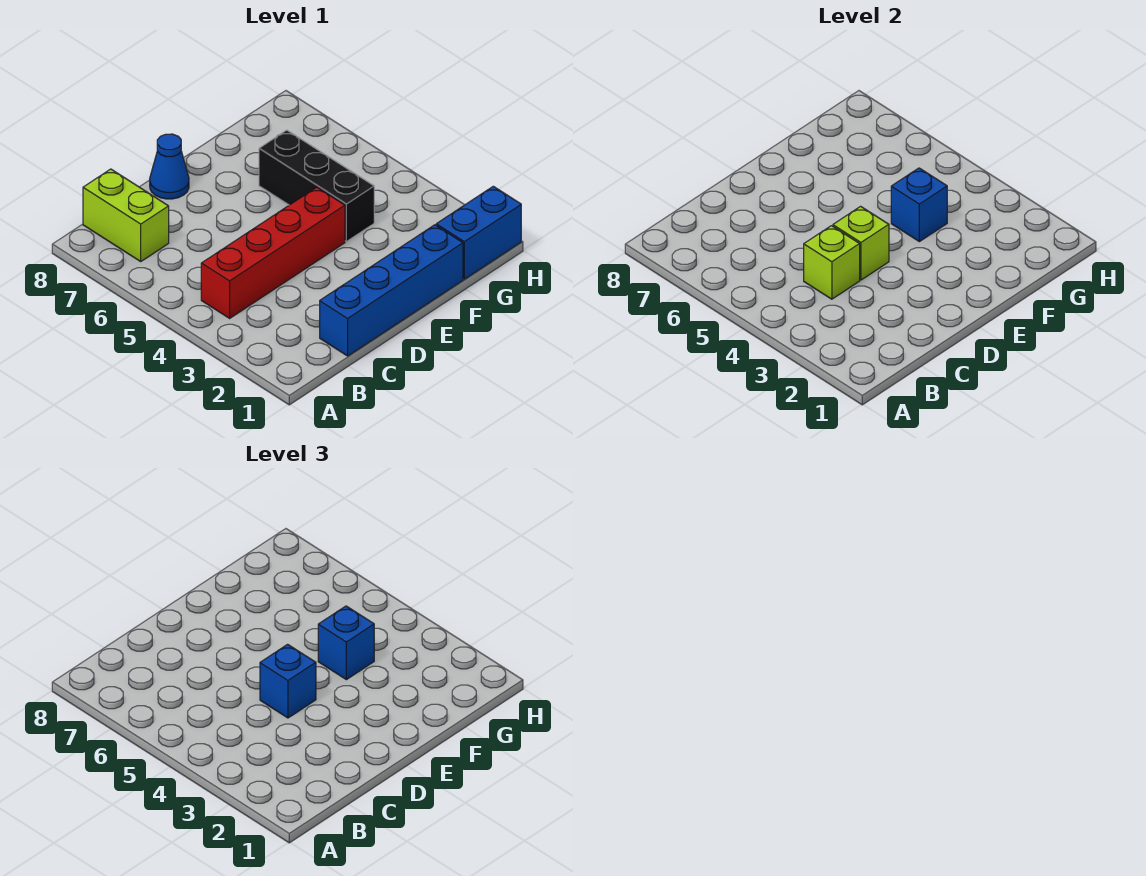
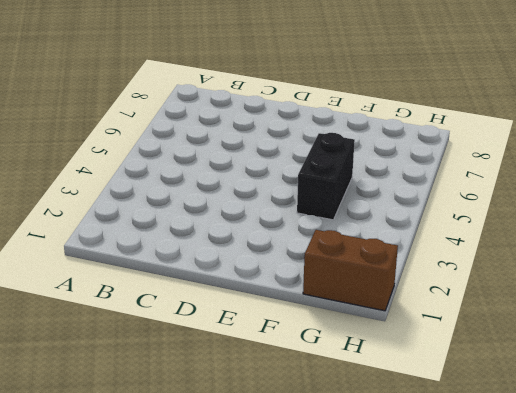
black 1x2 brick [297,133,355,220] -> black 1x3 brick [259,130,374,242]
brown 1x2 brick [303,230,398,311] -> blue 1x2 brick [436,186,521,279]
none -> red 1x4 brick [201,187,345,318]
none -> lime 1x2 brick [83,169,169,261]

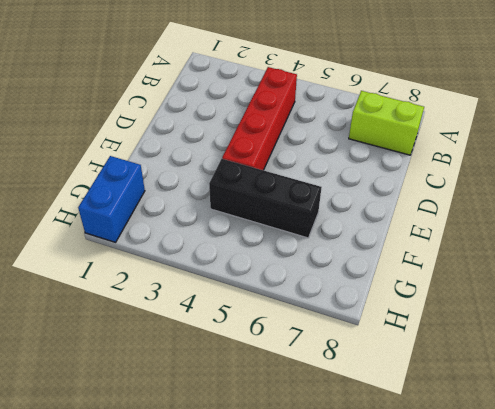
none -> blue 1x4 brick [320,225,463,356]
none -> blue 1x1 cone [150,134,189,199]

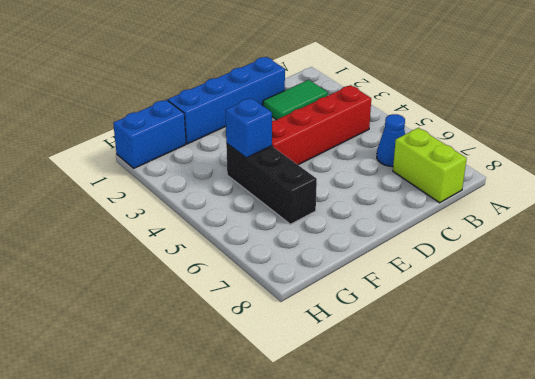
green 1x2 tile [263,80,328,120] -> none
blue 1x1 cone [377,114,405,167] -> blue 1x1 cone moved to [150,134,189,199]
none -> lime 1x1 brick [804,226,860,299]
none -> lime 1x1 brick [833,206,889,280]

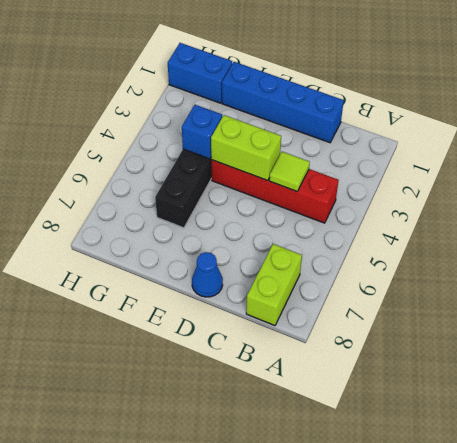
lime 1x1 tile [269,152,310,192] -> lime 1x1 brick [804,226,860,299]
lime 1x2 brick [211,115,281,181] -> lime 1x1 brick [833,206,889,280]
none -> blue 1x1 brick [260,644,316,718]
none -> blue 1x1 brick [318,606,374,680]

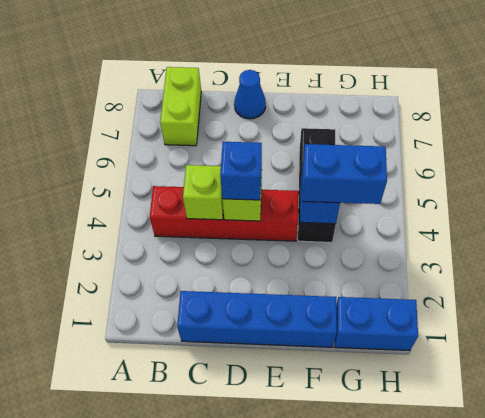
blue 1x2 brick [302,144,387,204] -> blue 1x1 brick [318,606,374,680]

